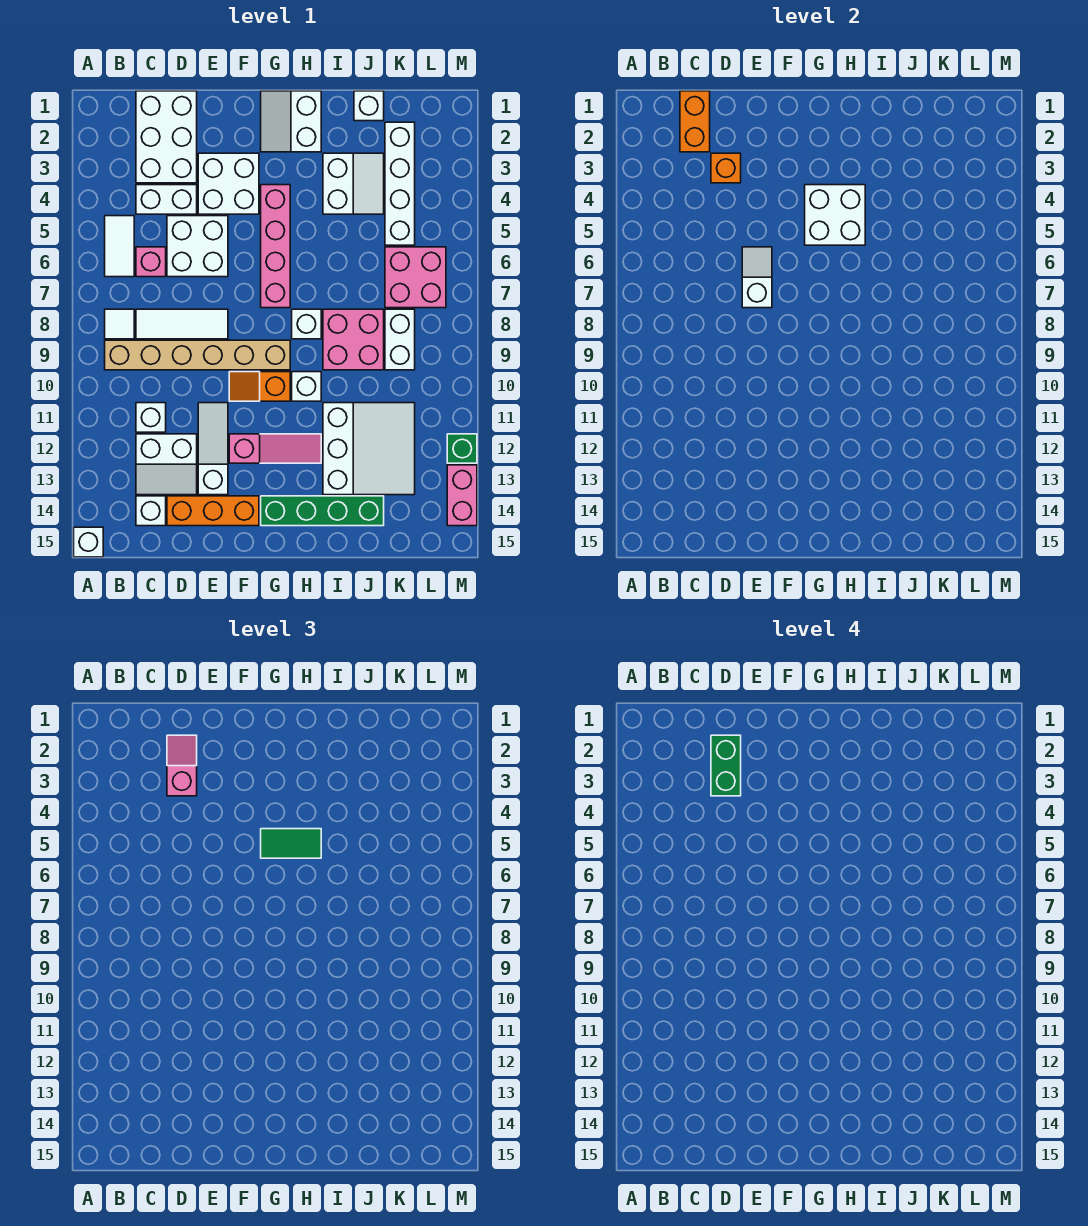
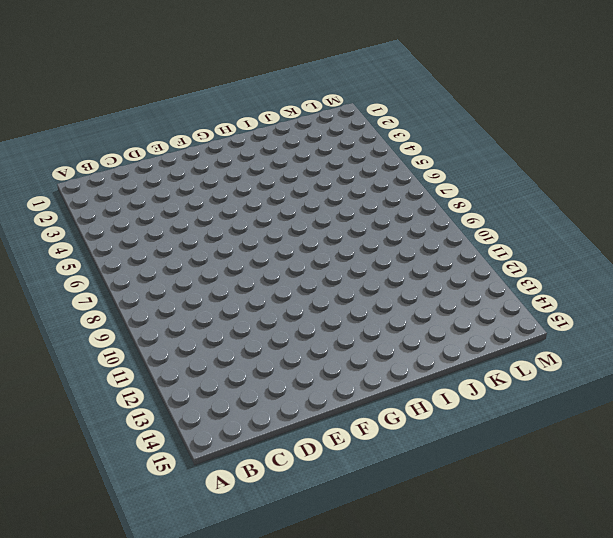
none -> white 1x1 brick [74,527,103,557]
none -> white 1x2 tile [105,216,134,277]
none -> white 1x1 tile [105,309,134,339]
none -> tan 1x6 brick [105,340,290,370]

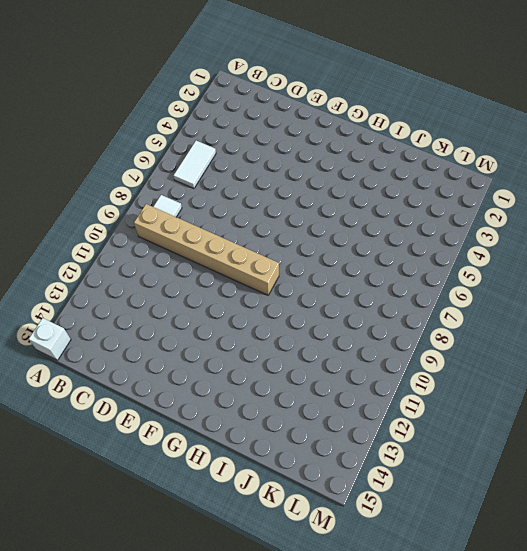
none -> white 2x3 brick [136,91,197,183]
none -> white 1x2 brick [136,185,197,214]
none -> pink 1x1 brick [136,247,166,277]
none -> white 1x3 tile [136,309,228,339]

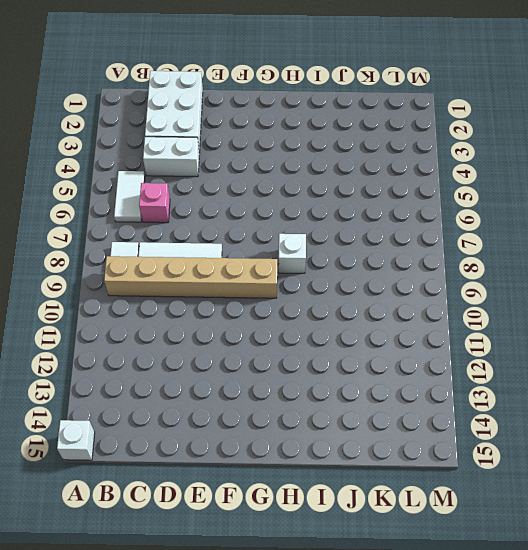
none -> white 1x1 brick [136,403,166,432]
none -> white 2x2 slope [136,434,197,495]
none -> white 1x1 brick [136,496,166,526]
none -> white 2x2 brick [167,216,228,277]

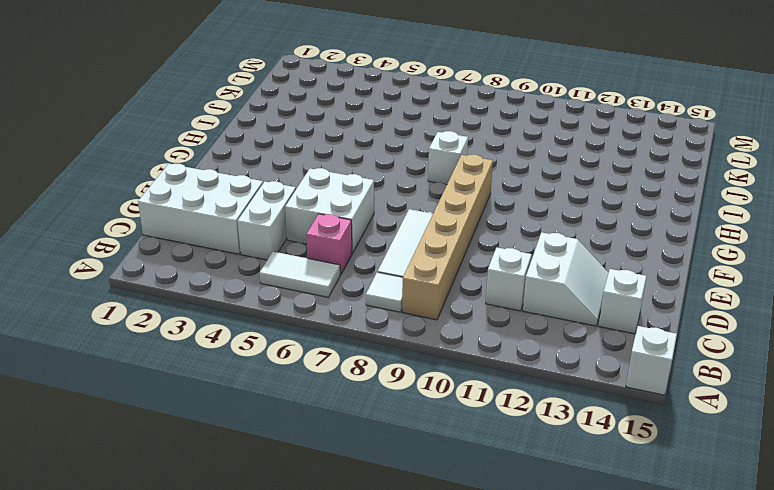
none -> orange 1x3 brick [167,496,259,526]
none -> white 2x2 brick [198,153,259,214]
none -> white 1x3 slope [198,403,228,495]
none -> orange 1x2 slope [229,372,290,401]

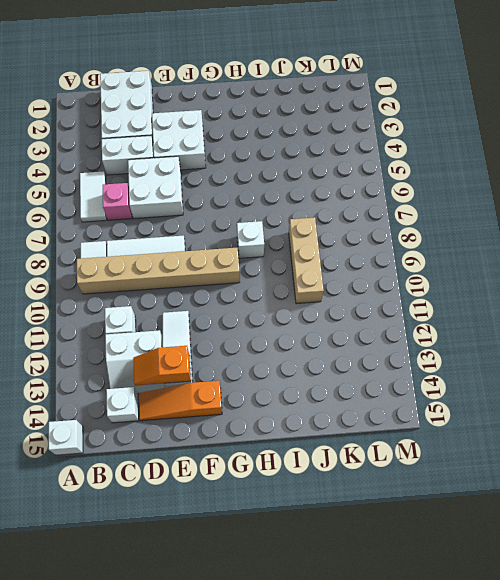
orange 1x2 slope [133,346,191,385] -> orange 1x2 slope moved to [229,372,290,401]
orange 1x3 slope [139,381,222,421] -> orange 1x3 brick [167,496,259,526]
tan 1x3 brick [289,218,324,304] -> pink 2x2 brick [323,309,384,370]
none -> pink 1x3 slope [229,434,321,463]
none -> white 2x2 slope [261,91,321,152]
none -> pink 1x4 brick [261,185,290,308]
none -> green 1x4 brick [261,496,384,526]

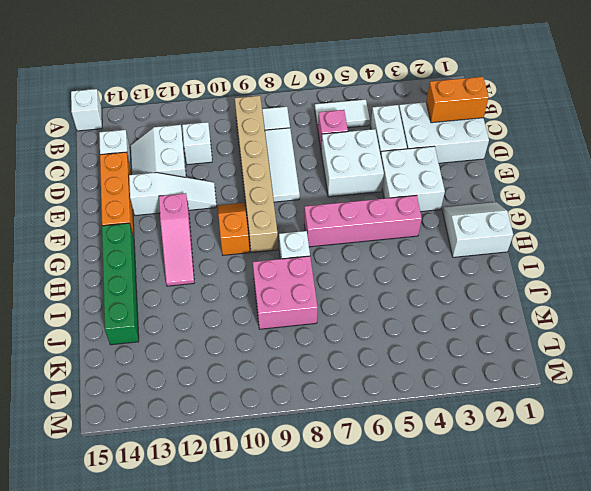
none -> white 1x1 brick [292,372,321,401]
none -> white 2x2 slope [323,153,384,214]
none -> white 3x3 slope [323,403,415,495]
none -> white 1x1 brick [354,91,384,121]

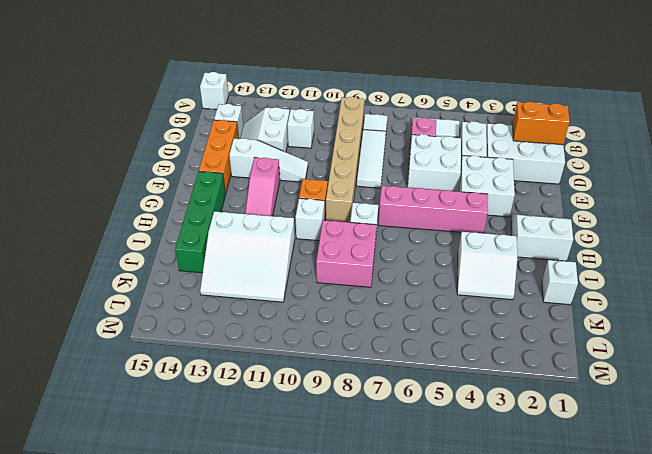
none -> white 1x4 brick [385,122,415,245]
none -> pink 2x2 brick [385,247,446,308]
none -> white 1x2 brick [385,309,415,370]
none -> green 1x1 brick [447,434,477,463]

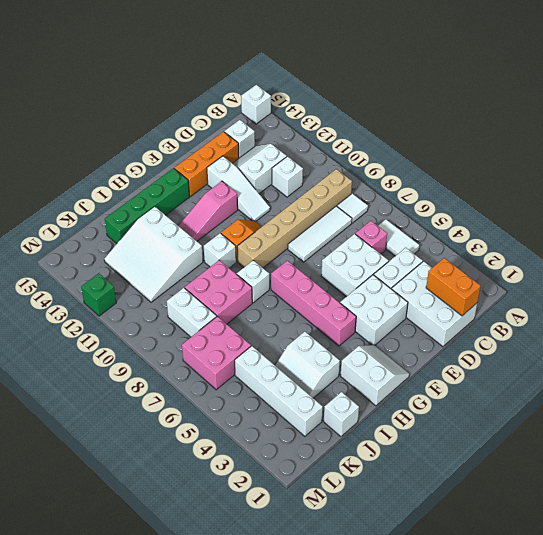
none -> pink 1x2 brick [447,465,477,526]
none -> orange 1x1 brick [711,153,741,183]
none -> white 1x2 slope [742,247,772,308]
none -> white 2x2 brick [805,185,865,245]

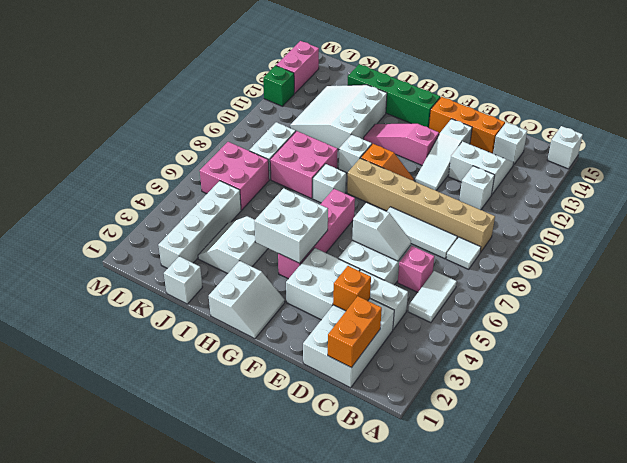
white 1x2 slope [352,203,411,261] -> white 1x2 slope turned to [742,247,772,308]
none -> pink 1x2 slope [167,735,197,796]
none -> green 1x2 tile [261,829,321,858]
none -> green 1x2 brick [711,735,741,796]

